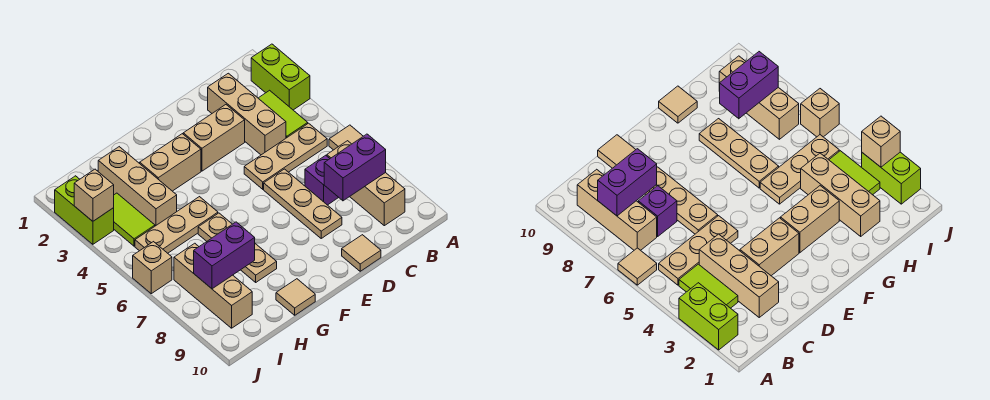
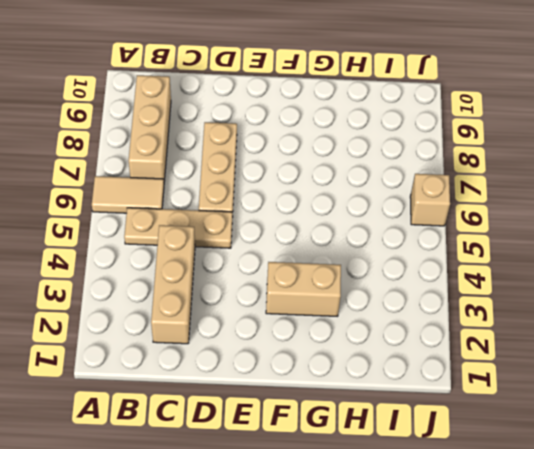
tan 1x2 tile [92,176,164,213] -> tan 1x1 tile [329,125,363,150]
none -> lime 1x2 brick [251,44,310,110]
none -> lime 1x2 tile [258,90,308,138]
none -> purple 1x1 brick [305,155,339,205]

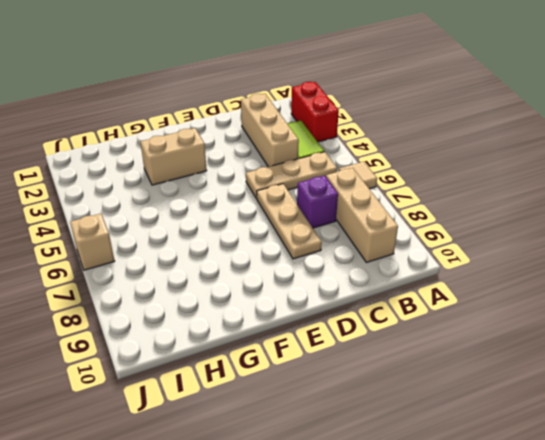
red 1x2 brick [291,82,339,142] -> lime 1x2 brick [251,44,310,110]
none -> tan 1x2 brick [183,105,245,171]
none -> tan 1x1 tile [342,235,381,271]
none -> tan 1x3 plate [135,197,218,253]

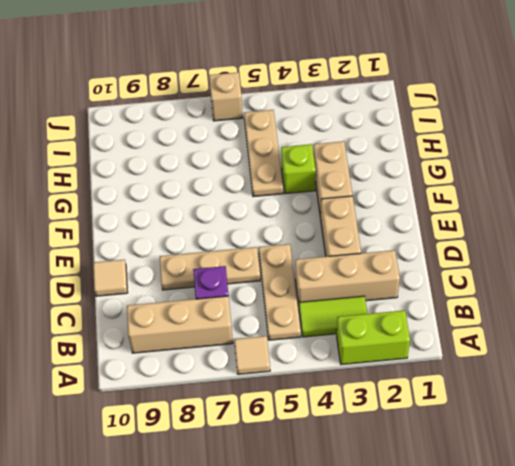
lime 1x1 brick [281,144,316,194] -> none
none -> tan 1x3 plate [198,213,277,282]
none -> tan 1x1 tile [276,279,315,315]
none -> tan 1x3 brick [98,147,177,226]

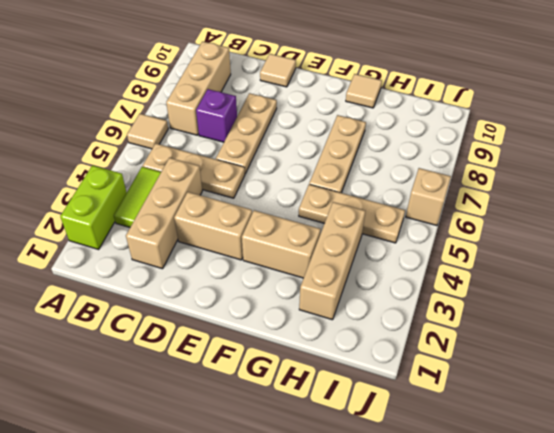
none -> lime 1x2 tile [114,193,155,246]
none -> tan 1x3 brick [174,243,252,328]
none -> lime 1x2 brick [55,176,114,244]

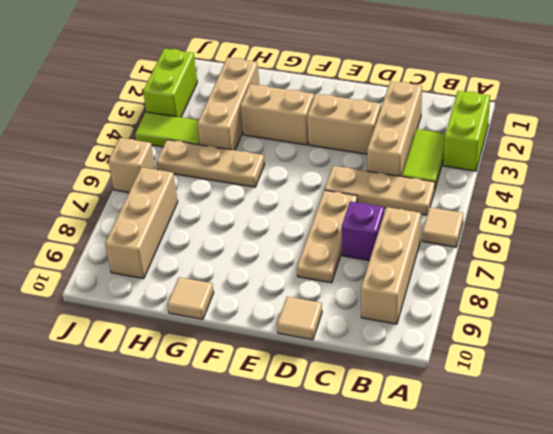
lime 1x2 tile [135,112,200,147] -> lime 1x2 tile turned to [114,193,155,246]
none -> tan 1x3 plate [198,213,277,282]
none -> purple 1x2 brick [324,134,386,201]
none -> purple 1x2 brick [194,222,255,289]

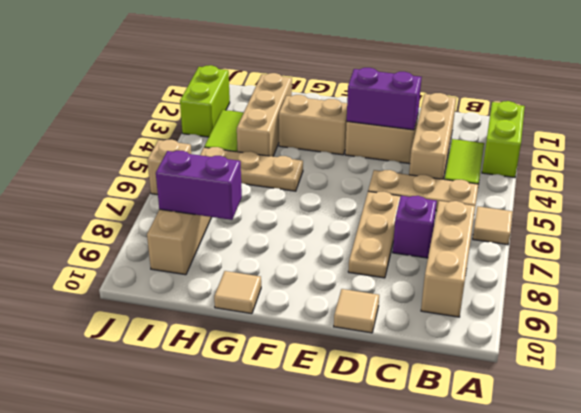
purple 1x2 brick [347,68,422,130] -> purple 1x2 brick moved to [324,134,386,201]
none -> tan 1x3 plate [198,213,277,282]
none -> tan 1x1 brick [74,169,114,221]

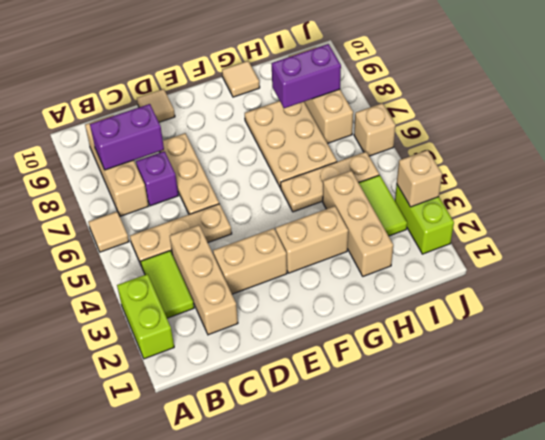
tan 2x3 plate [245,101,337,188] -> tan 1x3 plate [198,213,277,282]

